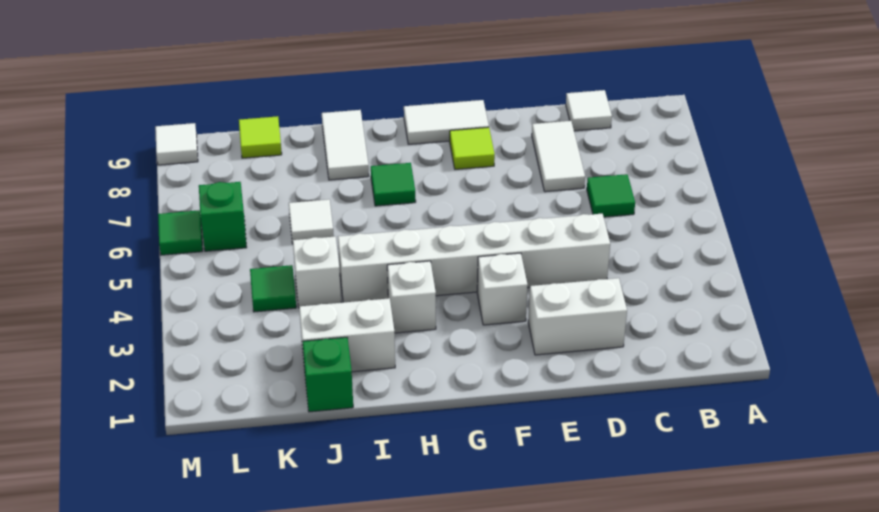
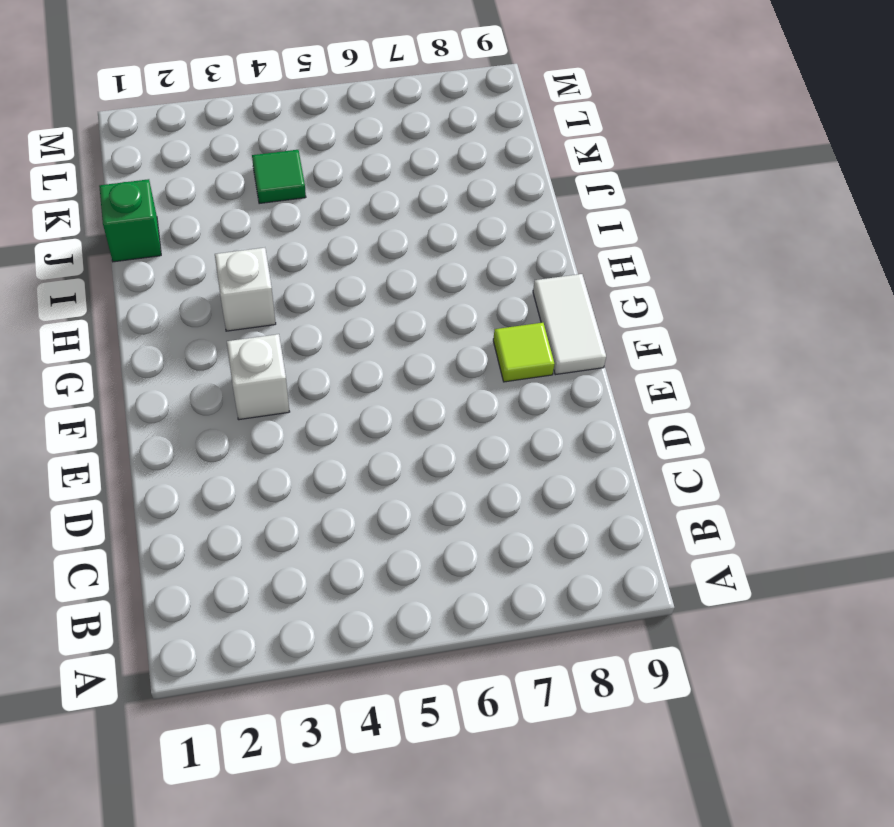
none -> green 1x1 tile [587,174,635,217]
none -> white 1x1 tile [566,90,612,131]
none -> white 1x2 brick [528,278,627,355]

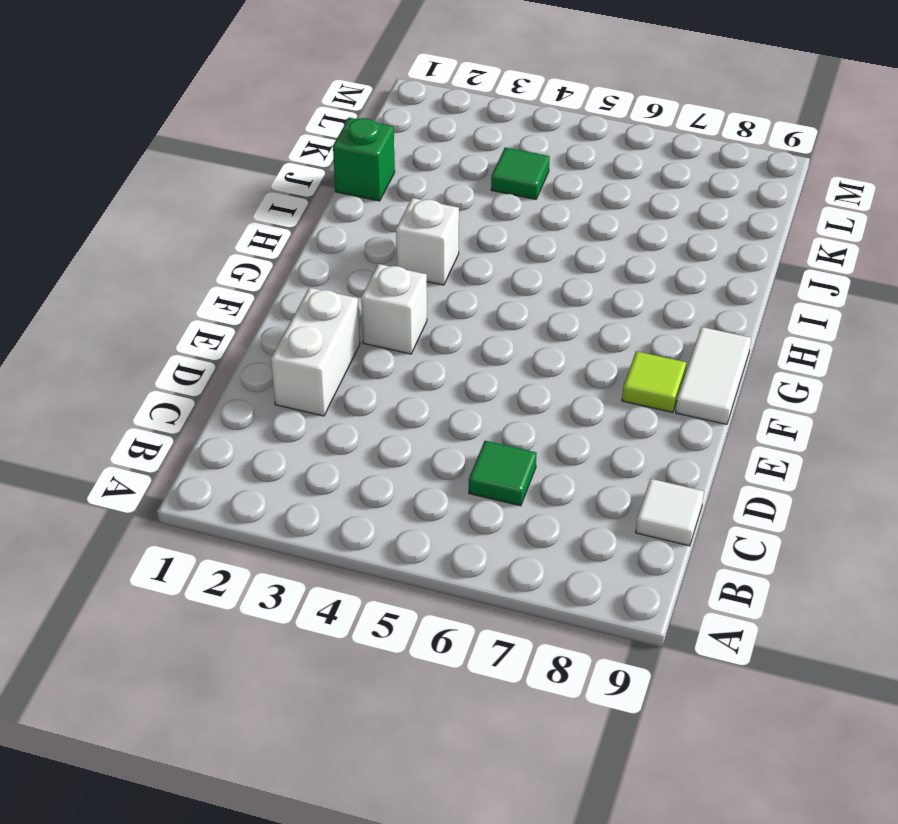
none -> white 1x6 brick [338,214,610,302]
none -> white 1x2 tile [532,121,585,192]
none -> green 1x1 tile [371,163,416,206]

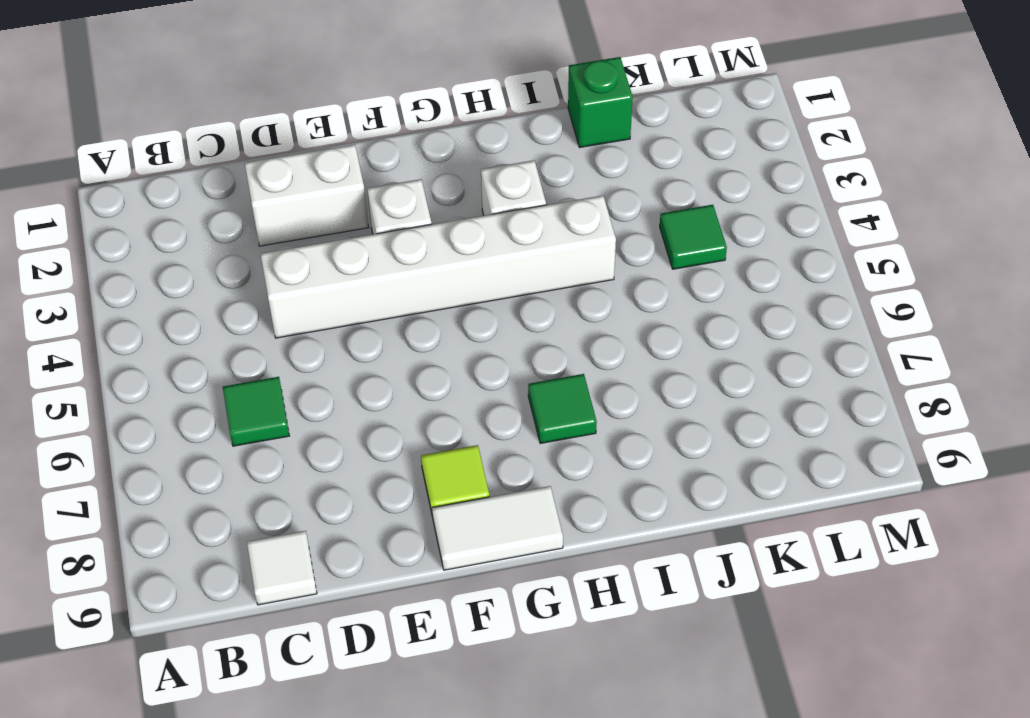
none -> white 1x2 tile [532,121,585,192]
none -> white 1x2 brick [299,298,395,372]
none -> white 1x2 tile [322,110,369,180]

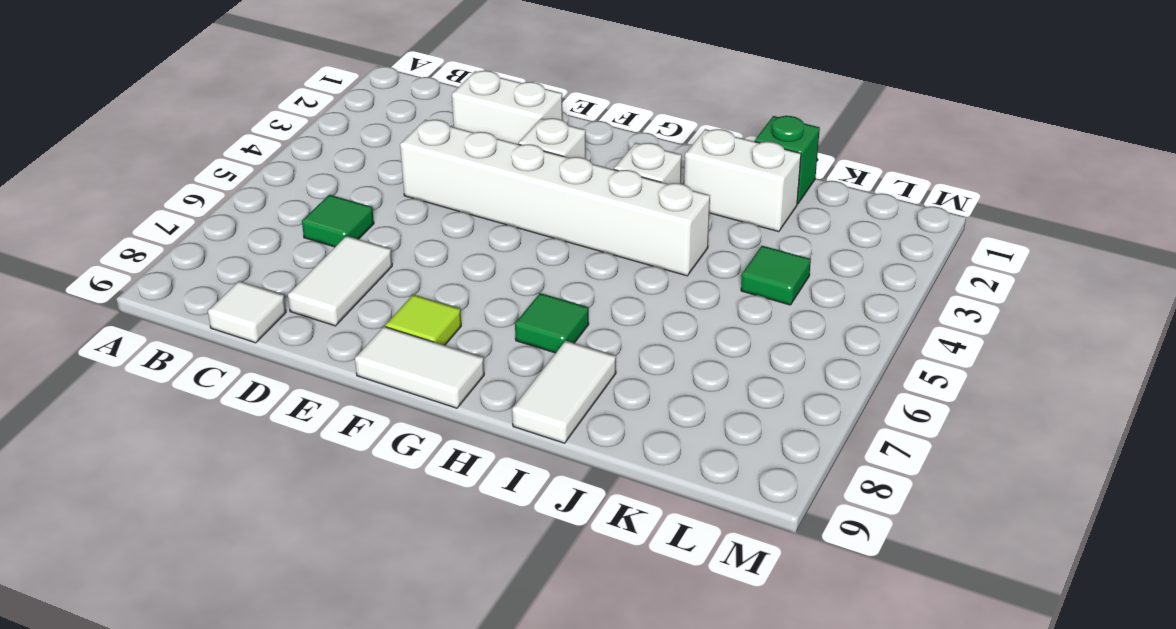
none -> white 1x1 brick [293,237,341,308]
none -> white 1x1 tile [289,199,334,244]
none -> lime 1x1 tile [239,116,282,158]

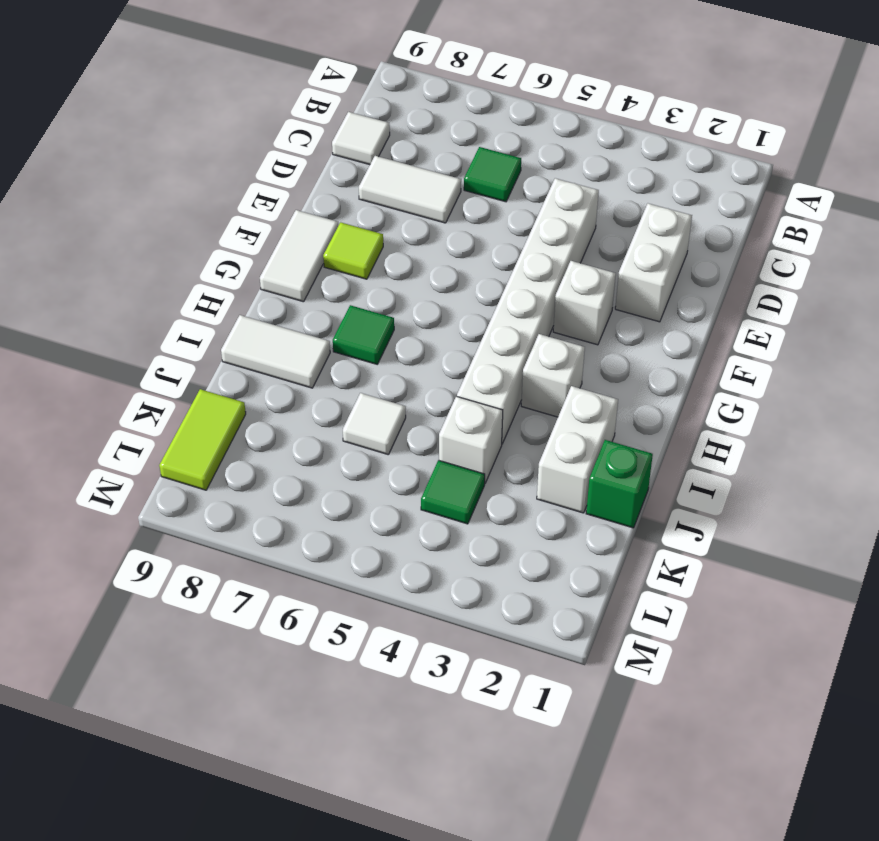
lime 1x2 tile [159,389,246,490] -> lime 1x1 tile [239,116,282,158]
none -> green 1x1 brick [199,182,247,251]
none -> green 1x1 tile [158,210,203,255]
none -> white 1x1 tile [155,123,198,165]

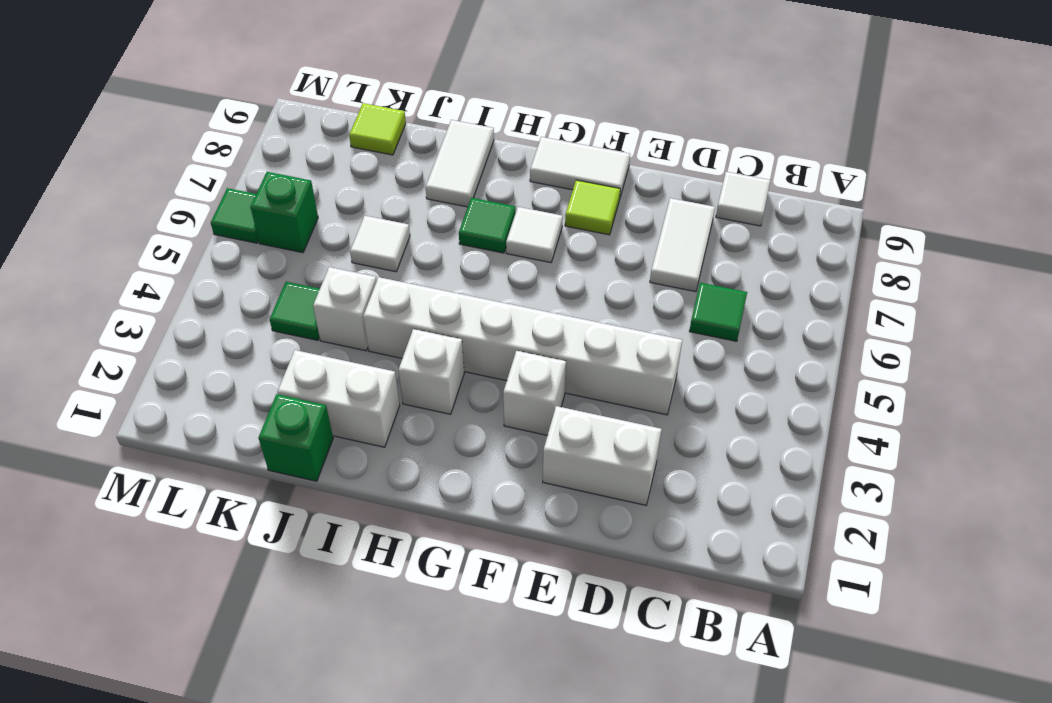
white 1x1 tile [506,207,563,263] -> white 1x1 tile moved to [155,123,198,165]

